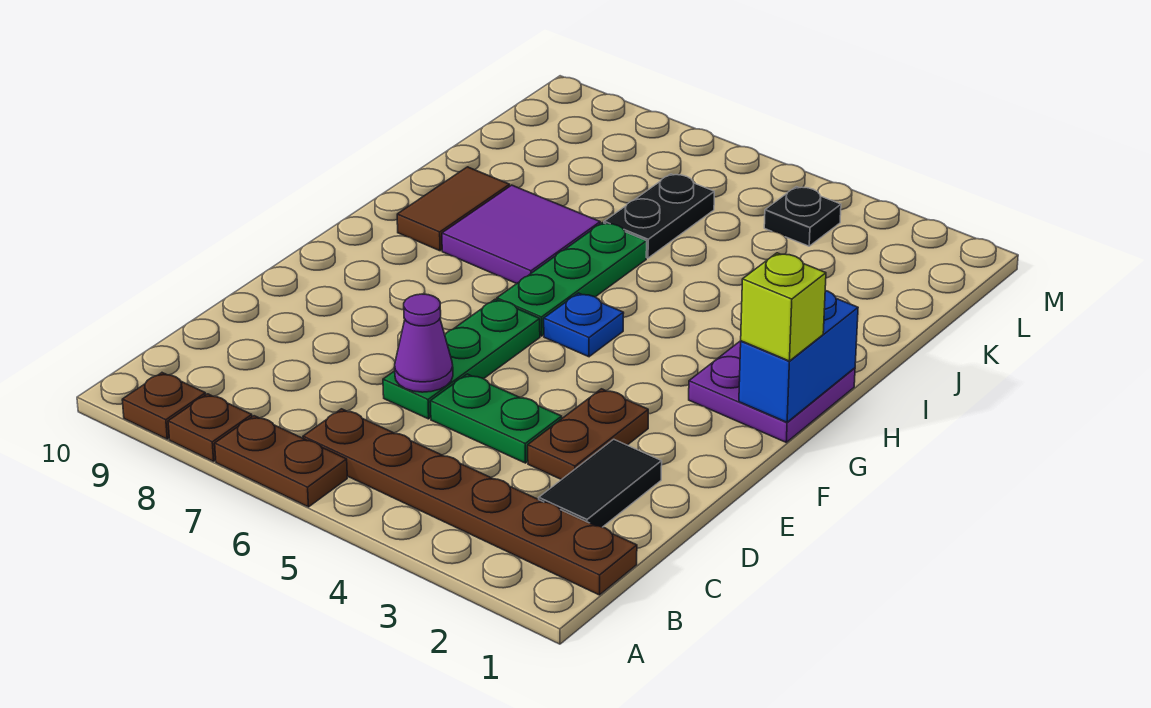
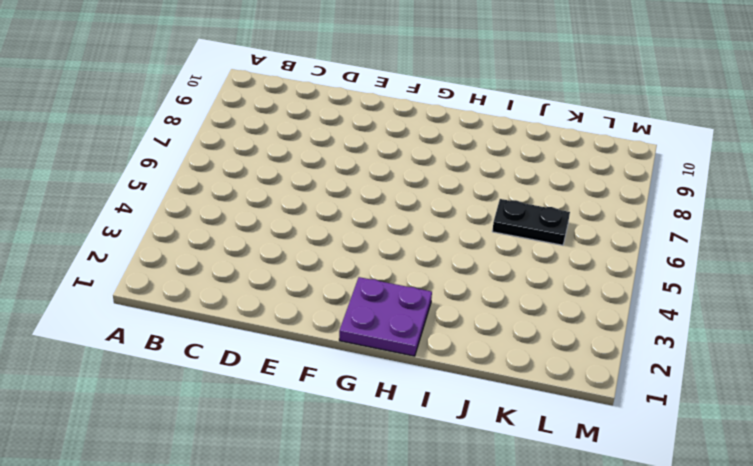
none -> brown 1x2 plate [215,416,347,507]
none -> brown 1x1 plate [168,394,252,461]
none -> brown 1x1 plate [122,373,206,439]

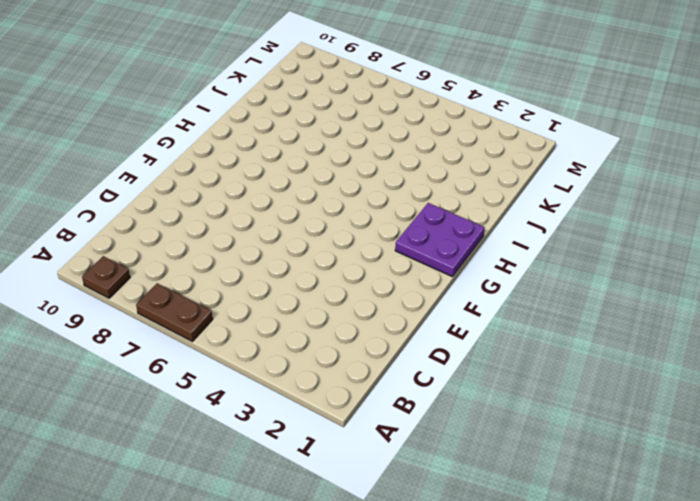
none -> brown 1x1 plate [168,394,252,461]
none -> brown 1x6 plate [303,409,637,595]
none -> black 1x2 tile [539,439,662,527]

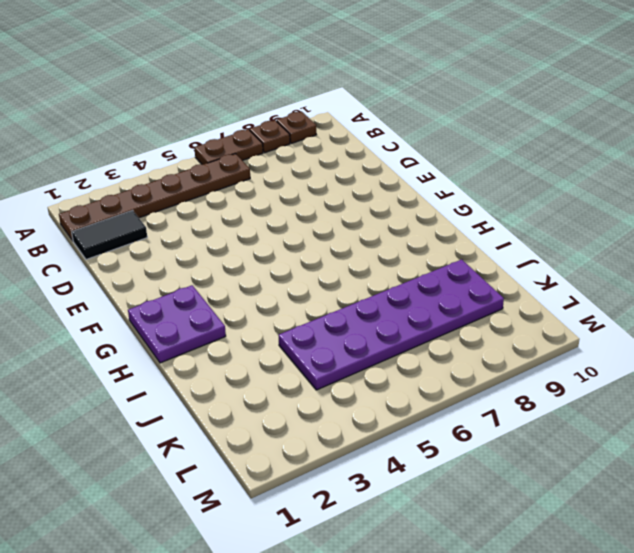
black 1x2 tile [72,211,147,260] -> black 1x2 tile turned to [539,439,662,527]
purple 2x6 plate [278,259,504,390] -> black 1x2 plate [604,174,714,258]
none -> brown 1x2 plate [528,389,648,480]
none -> green 1x2 plate [430,374,562,463]
none -> green 1x3 plate [383,299,540,419]

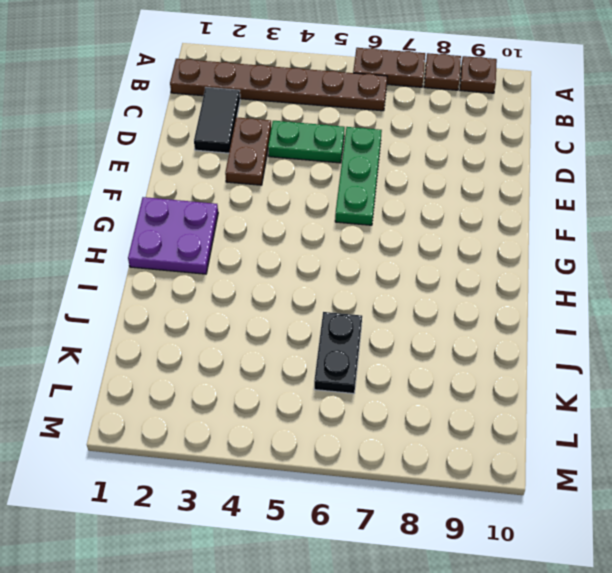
none -> blue 1x1 plate [544,293,624,357]
none -> green 1x3 plate [497,223,647,336]
none -> purple 2x2 tile [442,185,600,284]

